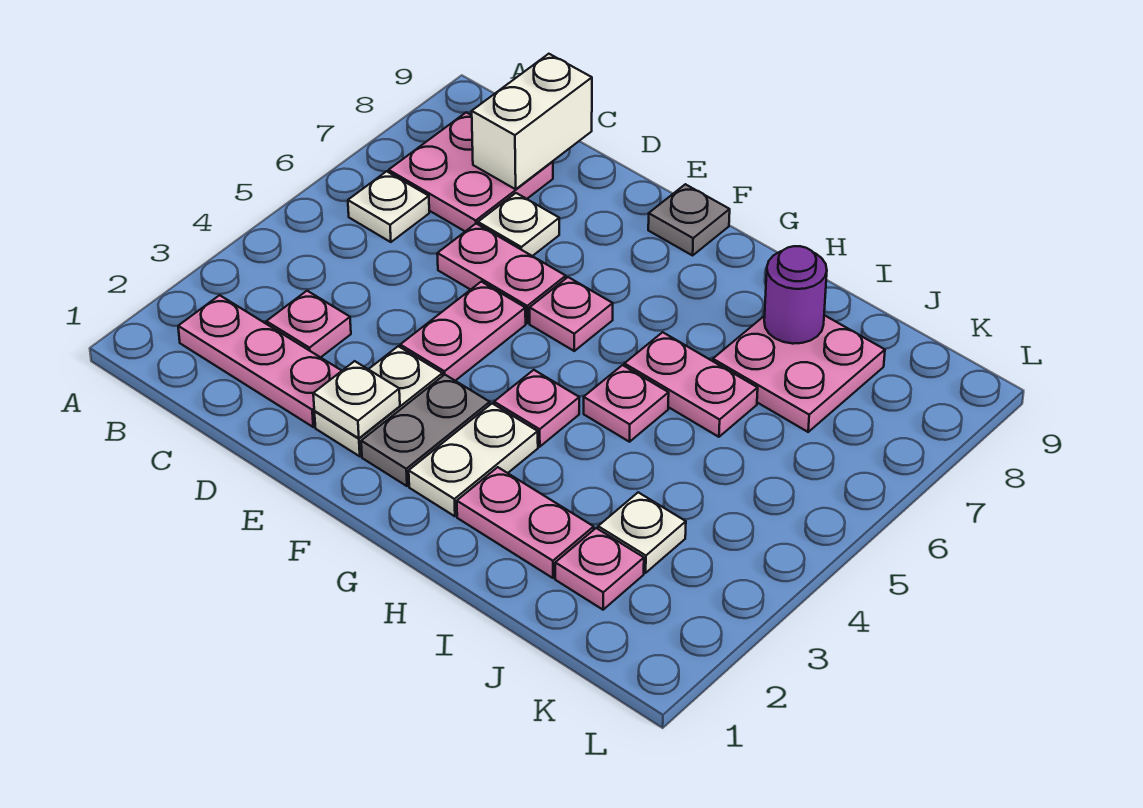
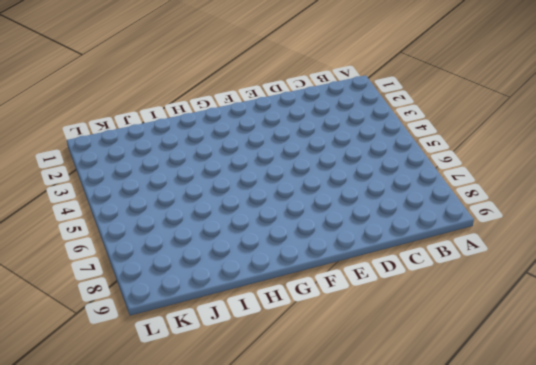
none -> pink 1x3 plate [178,295,342,427]
none -> white 1x1 plate [348,171,429,242]
none -> pink 2x2 plate [389,112,553,231]

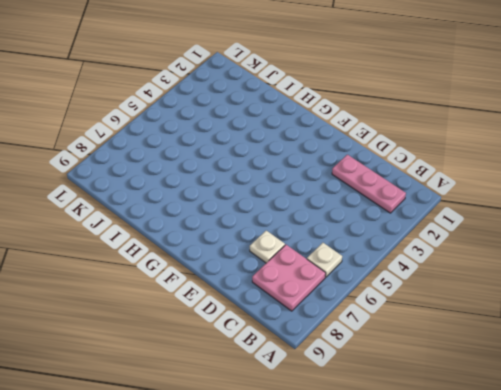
none -> pink 1x1 plate [266,291,351,357]
none -> pink 1x2 plate [437,224,566,323]
none -> white 1x2 plate [314,346,443,456]

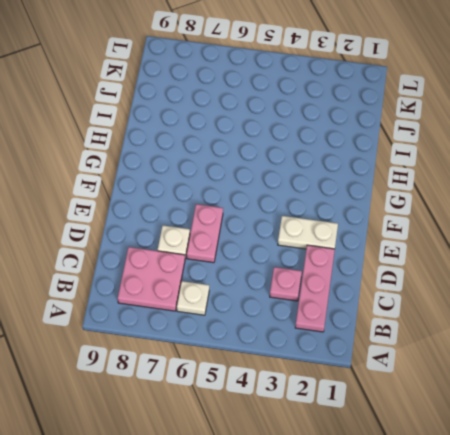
none -> pink 1x2 plate [400,282,526,381]
none -> grey 1x2 plate [361,375,490,486]
none -> pink 1x1 plate [530,277,613,351]

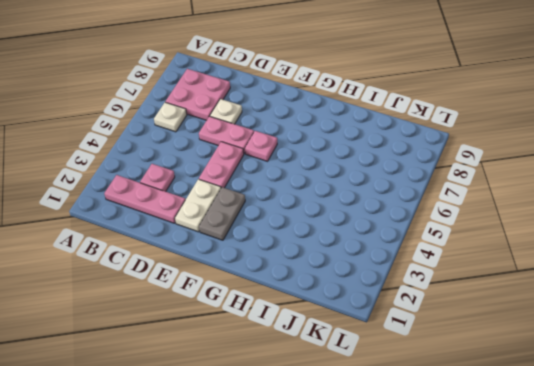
none -> grey 1x1 plate [648,184,730,255]
none -> white 1x2 plate [409,403,538,516]
none -> pink 1x1 plate [494,370,579,447]

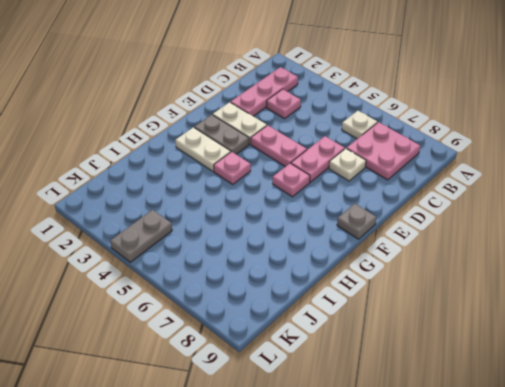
grey 1x2 plate [110,210,172,262] -> none
none -> pink 1x2 plate [457,467,594,578]
none -> pink 1x1 plate [584,365,669,442]
none -> pink 1x2 plate [624,332,758,437]

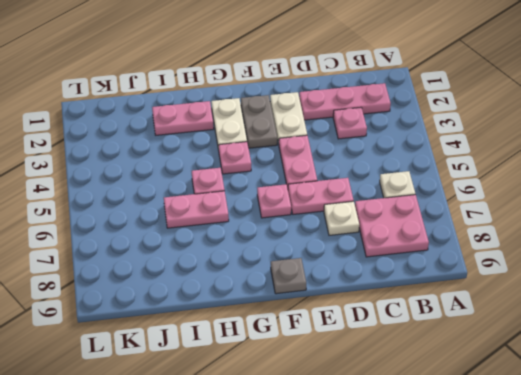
none -> pink 2x2 plate [713,315,885,432]
none -> pink 1x1 plate [555,528,644,610]
none -> white 1x1 plate [598,492,686,573]

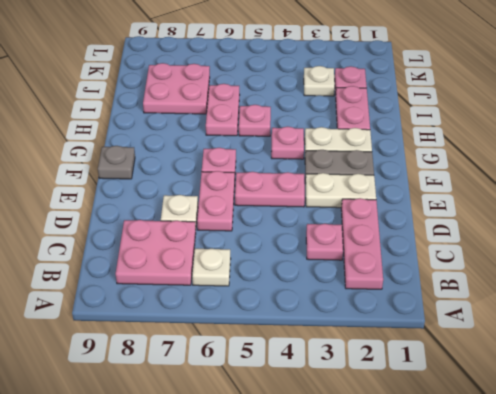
none -> white 1x2 brick [472,54,592,189]
none -> white 1x1 plate [313,361,400,438]
none -> purple 1x1 round brick [764,246,827,344]

